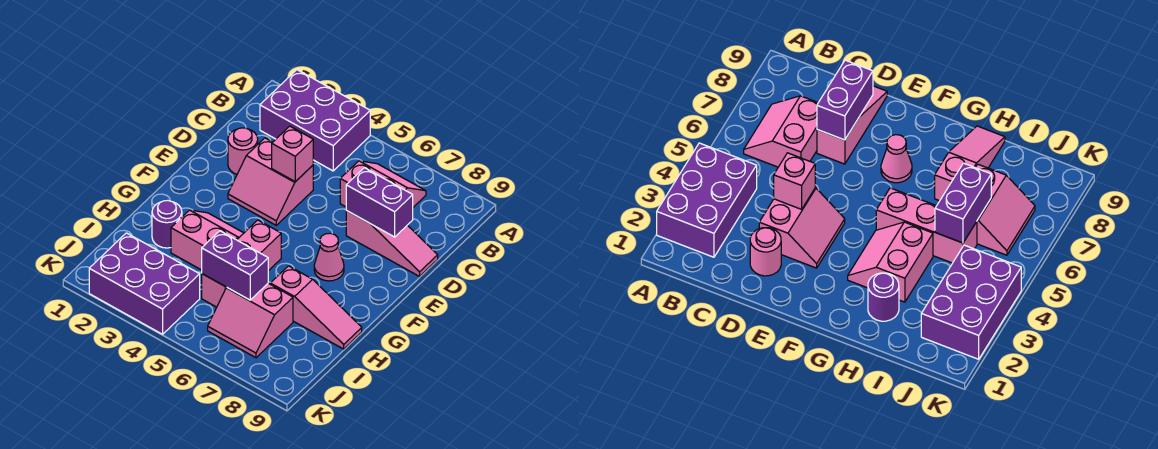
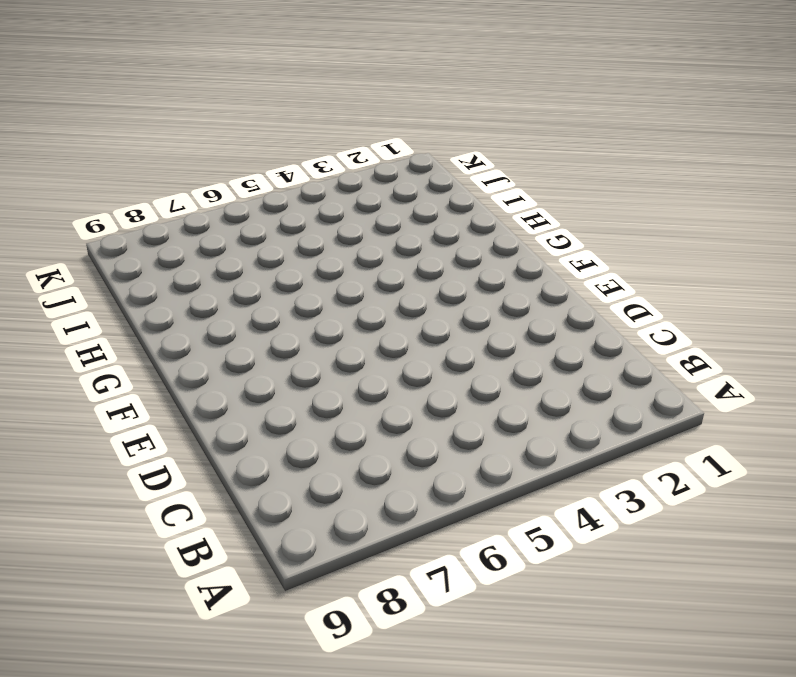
none -> purple 2x3 brick [260,70,370,171]
none -> pink 2x2 slope [340,161,426,207]
none -> pink 1x1 round brick [228,128,258,174]

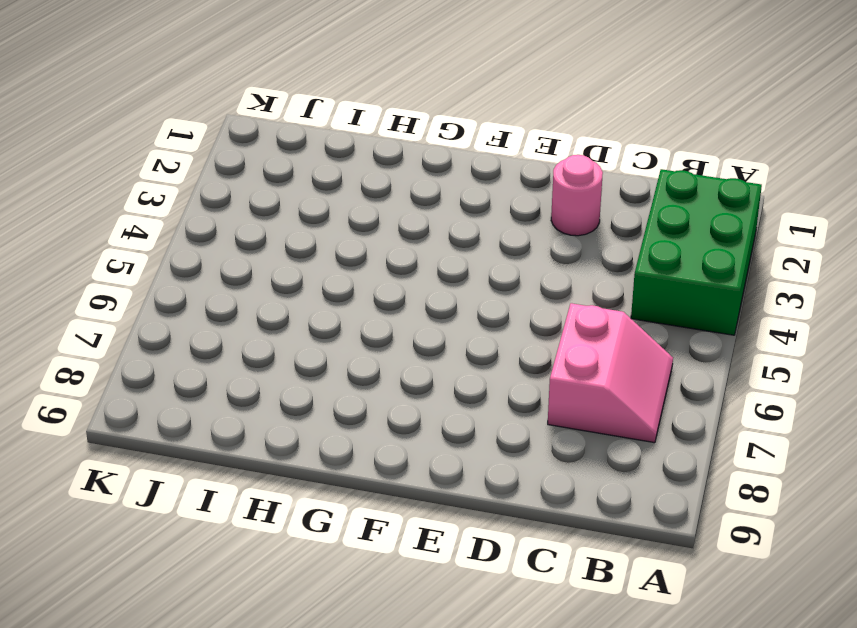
green 2x3 brick [631,169,762,335] -> purple 2x3 brick [260,70,370,171]
none -> pink 2x2 slope [228,138,313,225]
none -> pink 1x3 slope [346,211,438,276]
none -> pink 1x1 cone [314,233,344,281]

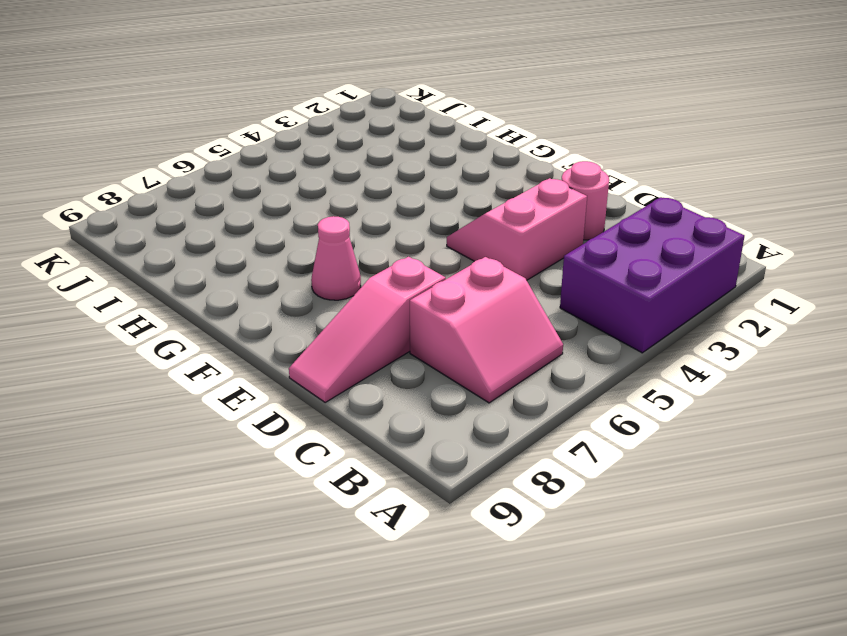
none -> pink 2x2 slope [171,210,244,270]
none -> pink 1x3 brick [202,220,281,307]
none -> purple 1x1 round brick [152,201,182,248]

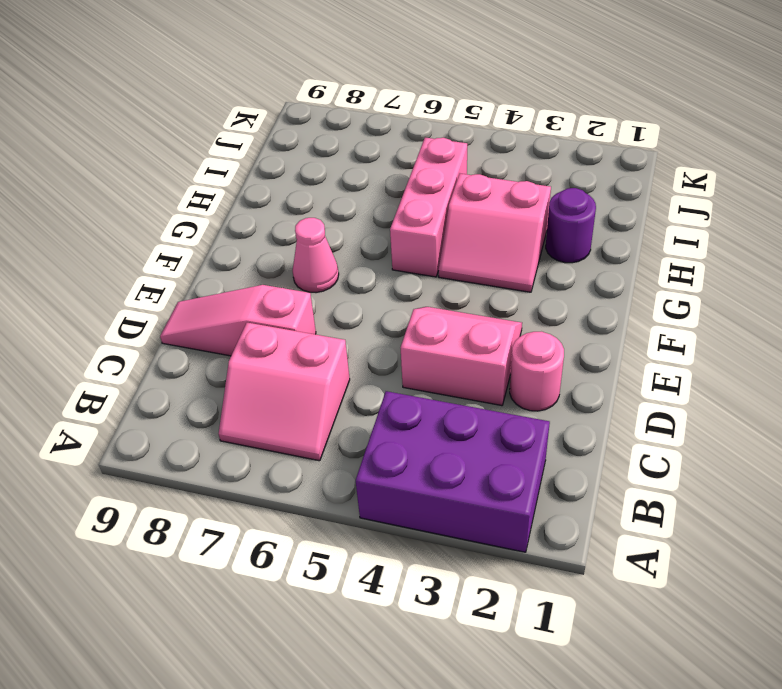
none -> pink 1x3 slope [270,266,362,349]
none -> pink 2x2 slope [208,283,293,358]
none -> purple 2x3 brick [89,233,200,334]

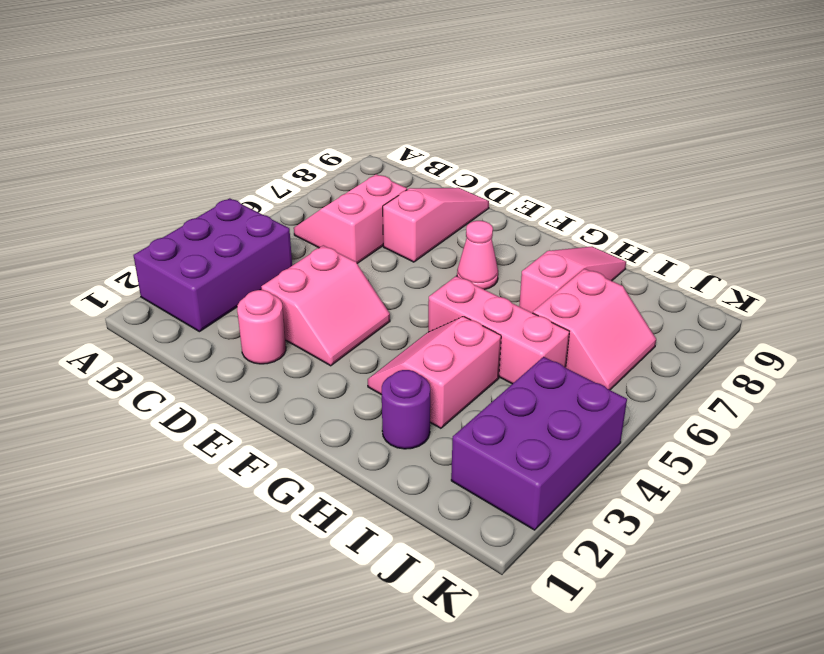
none -> pink 1x1 brick [272,126,313,182]
none -> purple 1x2 brick [346,168,413,237]
none -> purple 1x2 brick [202,231,268,300]

